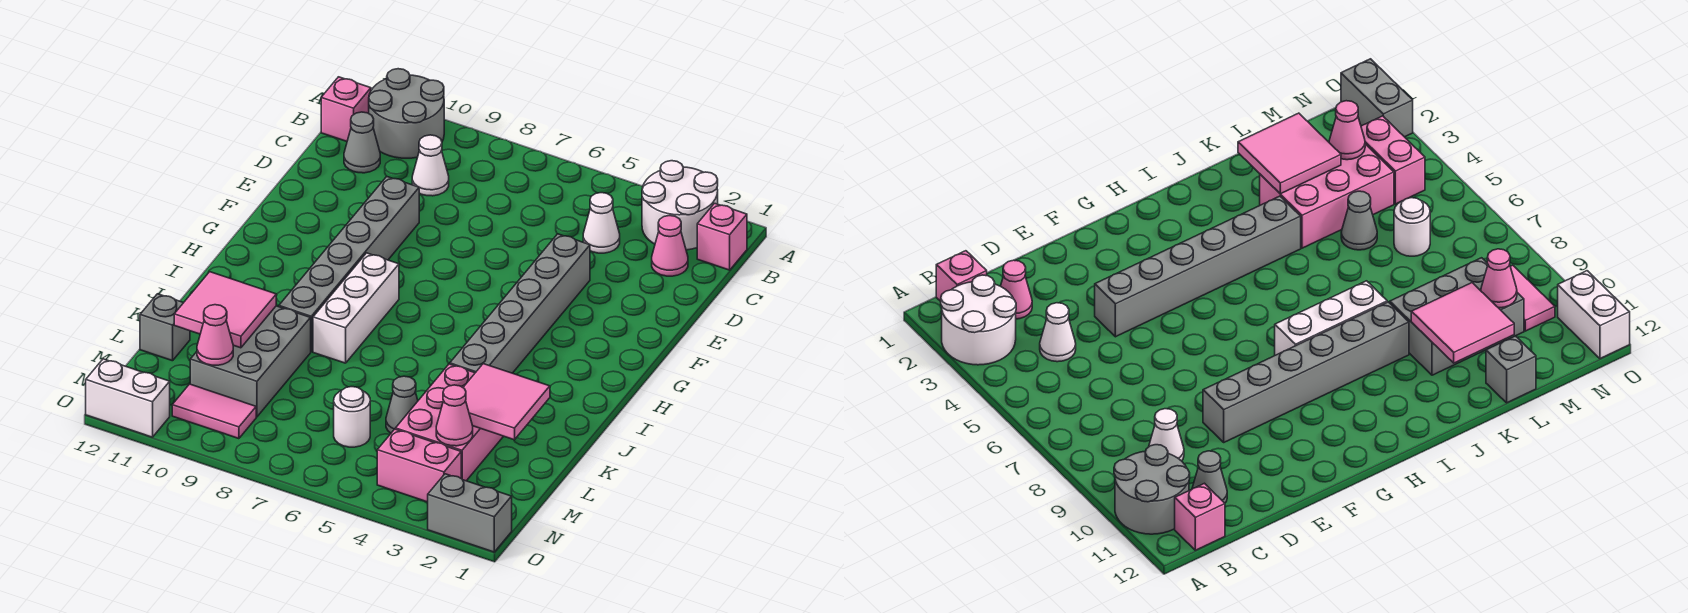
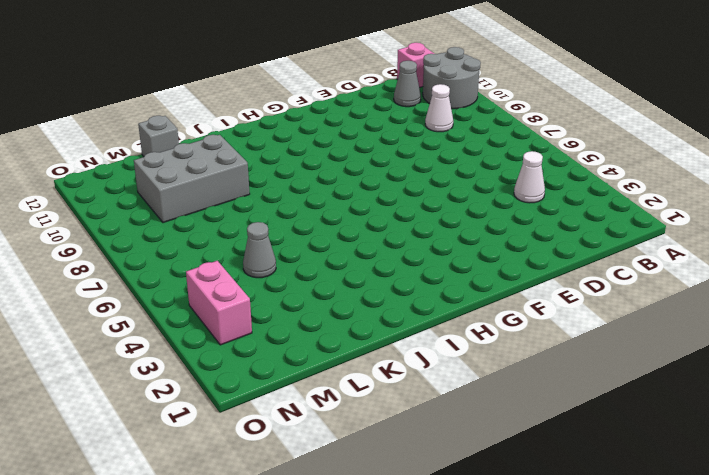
none -> white 2x2 round brick [642,161,718,250]
none -> pink 1x1 brick [697,203,747,270]
none -> pink 1x1 cone [652,216,688,276]

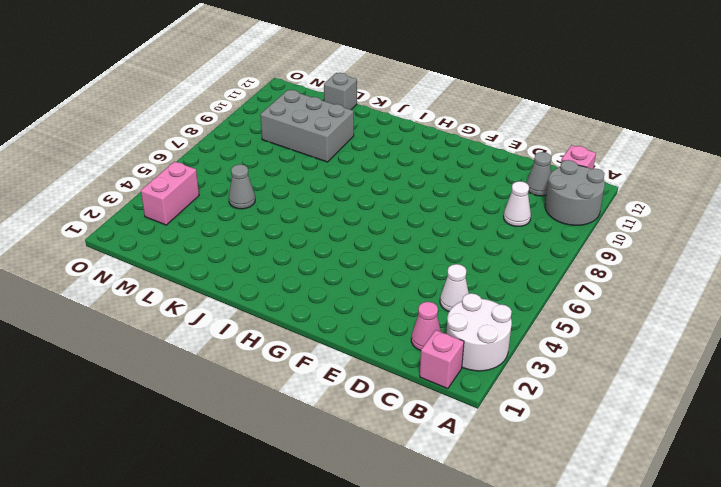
none -> grey 1x6 brick [450,234,590,373]
none -> grey 1x6 brick [279,177,419,352]
none -> white 1x3 brick [313,253,399,363]

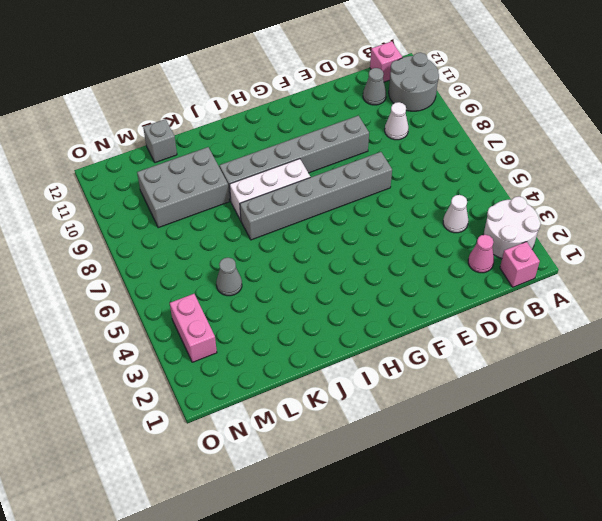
grey 1x6 brick [240,152,392,240] -> grey 1x6 brick moved to [450,234,590,373]
none -> pink 2x3 brick [395,364,503,481]
none -> white 1x1 round brick [334,387,370,447]
none -> pink 1x2 tile [172,384,256,439]

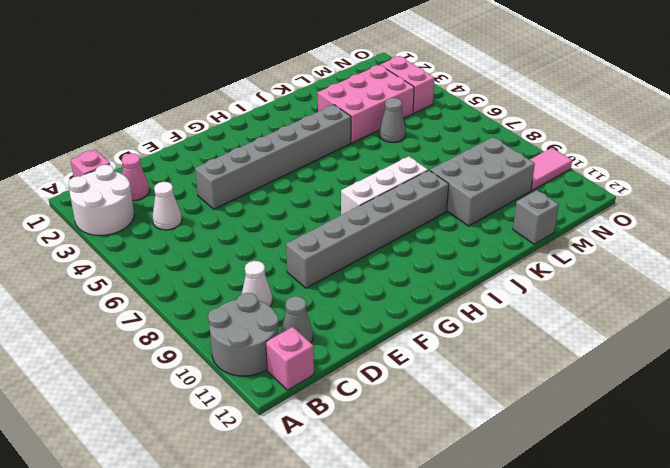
pink 1x2 tile [529,148,572,190] -> pink 1x2 tile turned to [172,384,256,439]
none -> white 1x1 round brick [334,387,370,447]
none -> grey 1x2 brick [428,474,512,552]
none -> white 1x2 brick [86,359,170,437]

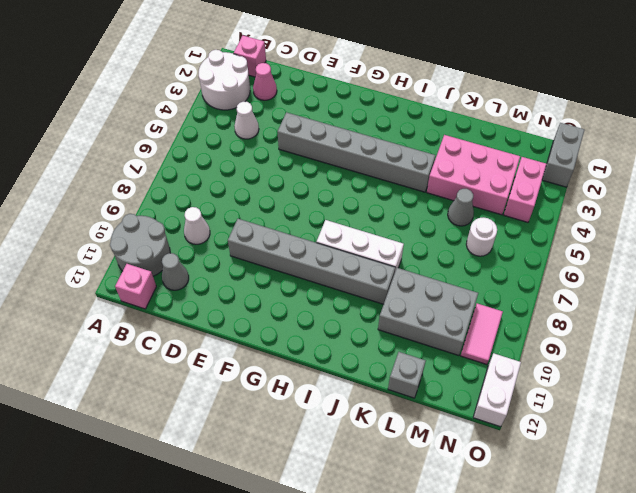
none -> pink 2x2 tile [463,364,550,440]
none -> pink 2x2 tile [174,272,276,348]
none -> pink 1x1 cone [436,385,473,446]

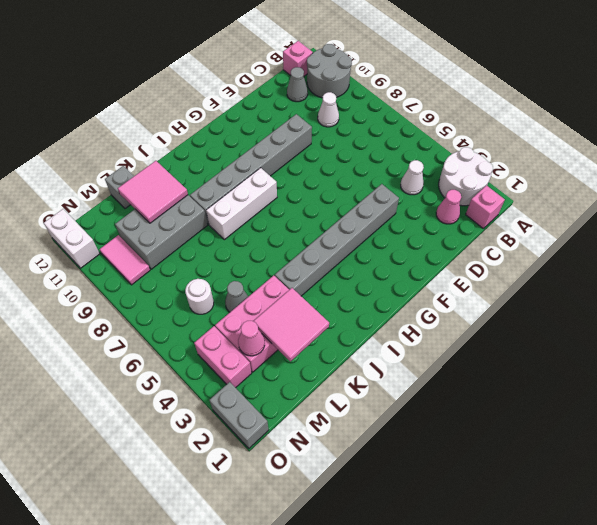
none -> pink 1x1 cone [197,305,233,365]

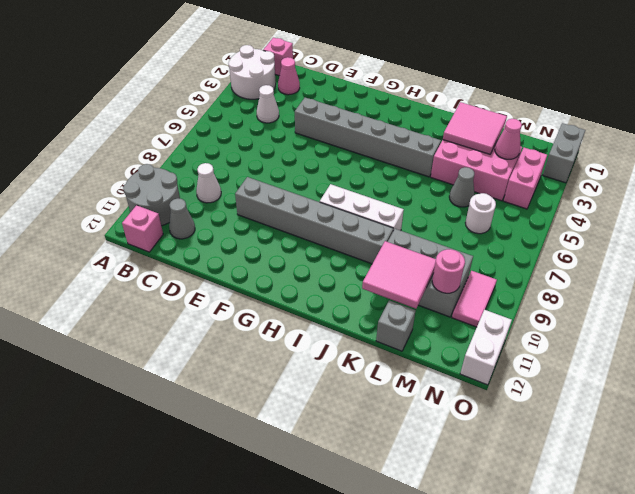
pink 1x1 round brick [432,249,465,293] -> pink 1x1 cone [197,305,233,365]

